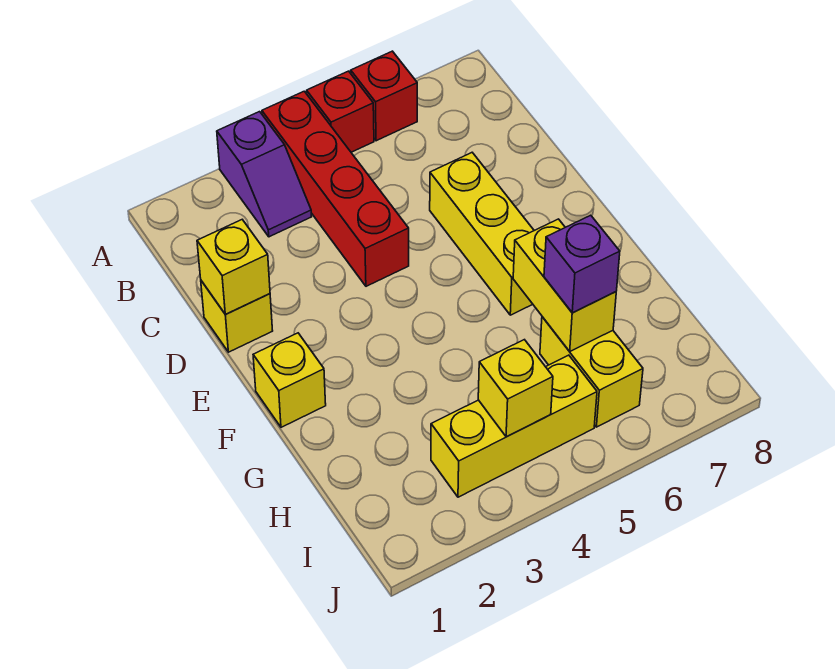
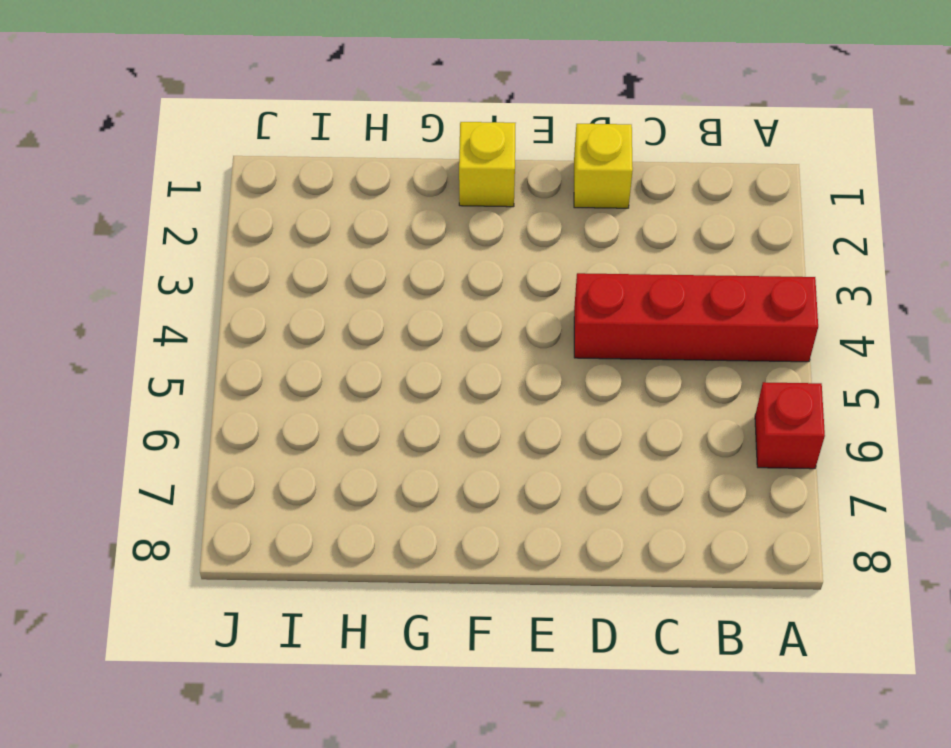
none -> purple 1x2 slope [217,112,311,237]
none -> red 1x1 brick [307,71,374,152]
none -> yellow 1x3 brick [430,153,534,315]

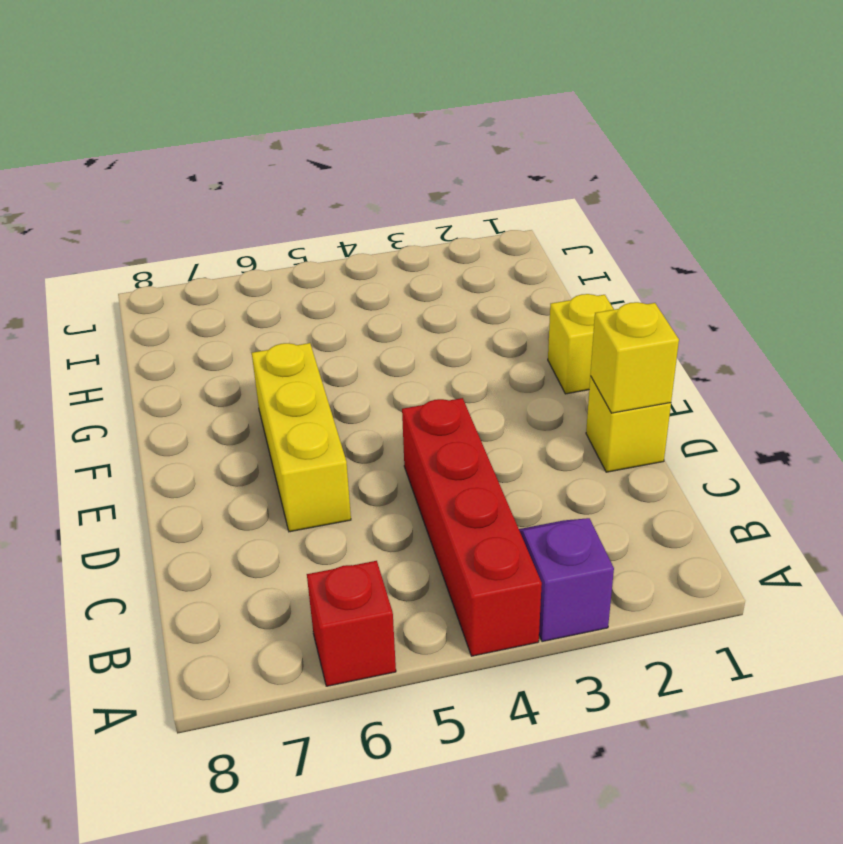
none -> red 1x1 brick [307,71,374,152]
none -> yellow 1x2 brick [540,317,643,427]
none -> yellow 1x3 brick [431,355,597,497]

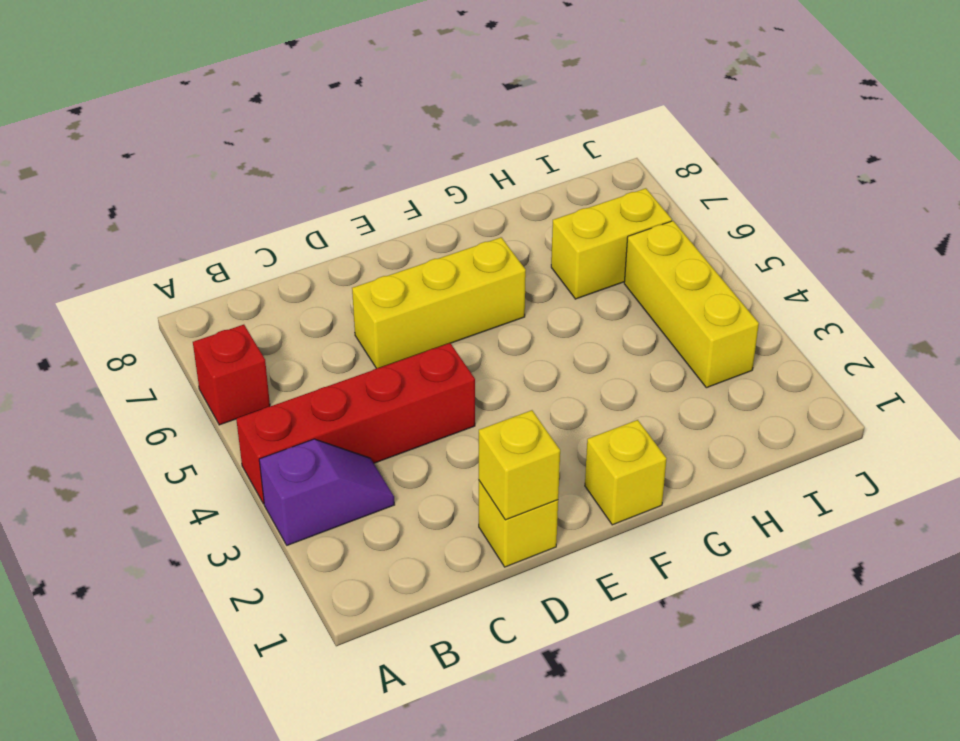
none -> red 1x1 brick [307,71,374,152]
none -> yellow 1x2 brick [513,219,616,351]
none -> yellow 1x1 brick [478,340,553,437]

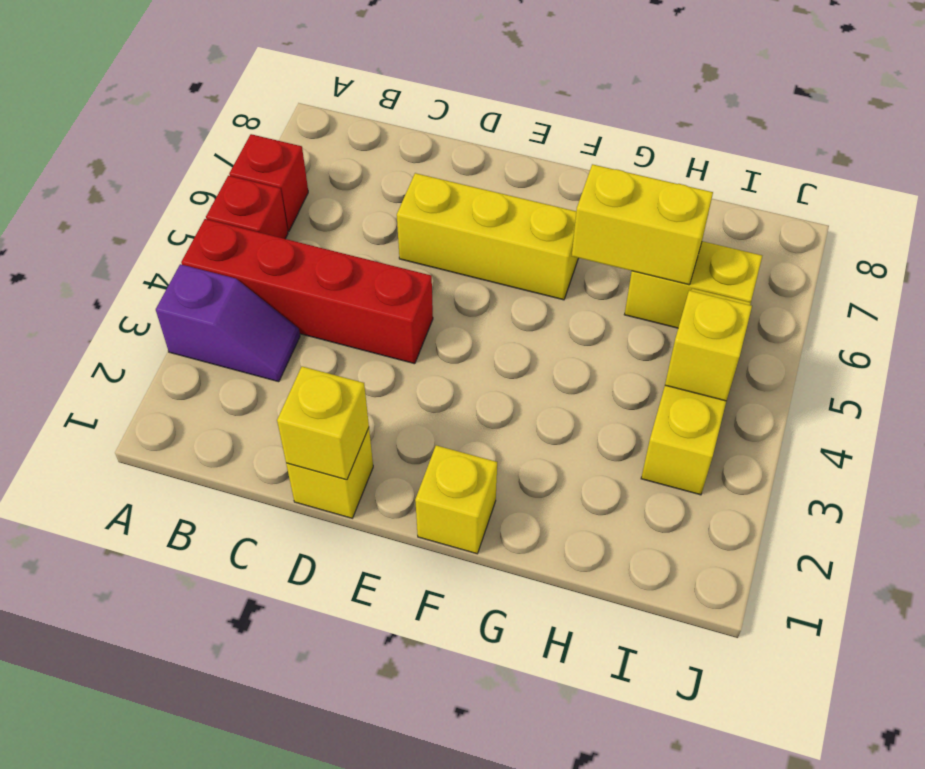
none -> purple 1x1 brick [544,215,620,313]

